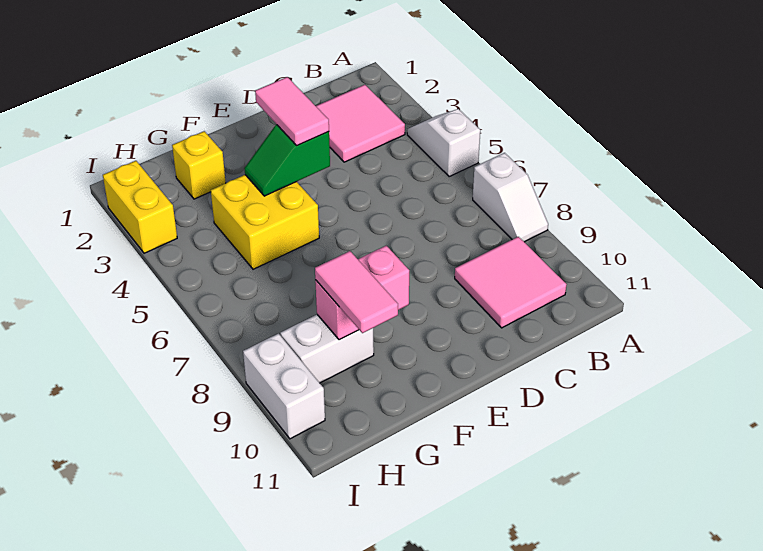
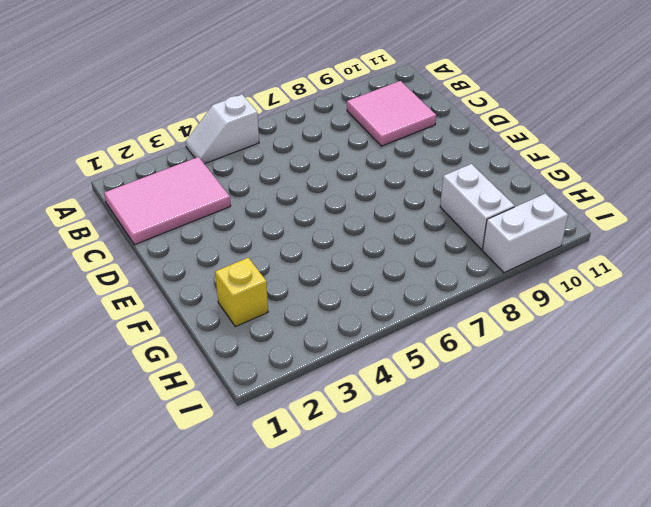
pink 2x3 tile [104,157,231,245] -> pink 2x2 tile [316,85,405,162]
none -> white 1x2 slope [473,153,548,242]
none -> yellow 2x2 brick [211,175,319,269]
none -> yellow 1x2 brick [103,161,177,253]

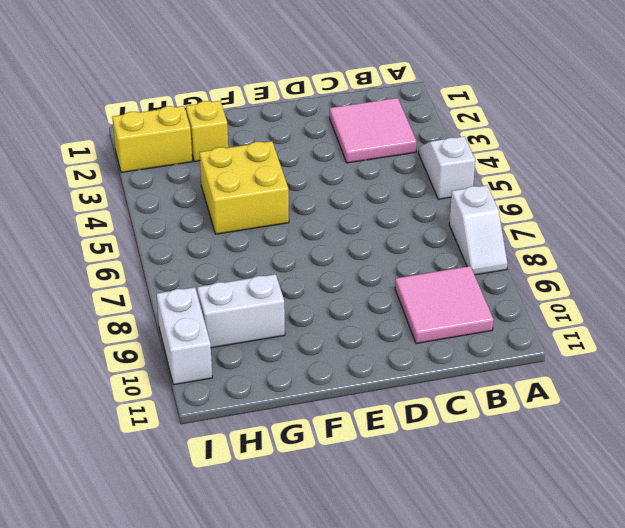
yellow 1x2 brick [112,106,192,172] -> yellow 1x2 brick turned to [103,161,177,253]
none -> green 1x2 slope [244,125,330,196]
none -> pink 1x2 brick [315,246,409,340]
none -> pink 1x2 tile [255,77,329,145]

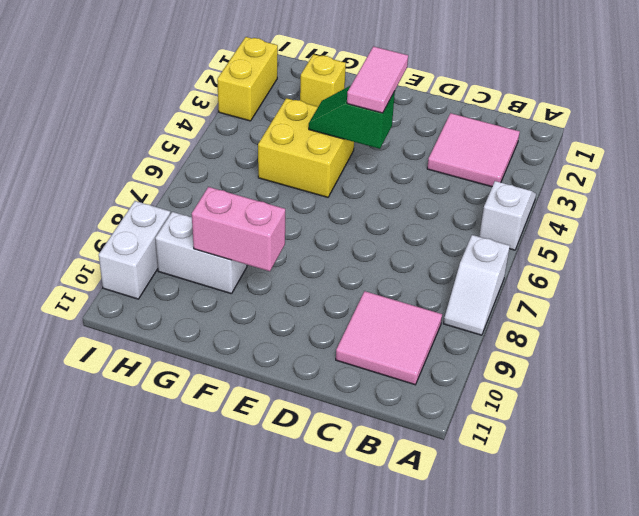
none -> pink 1x2 tile [315,251,398,333]

